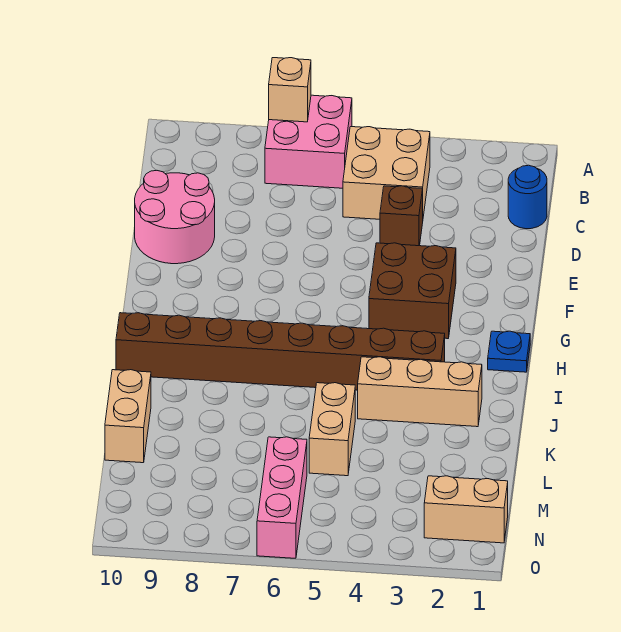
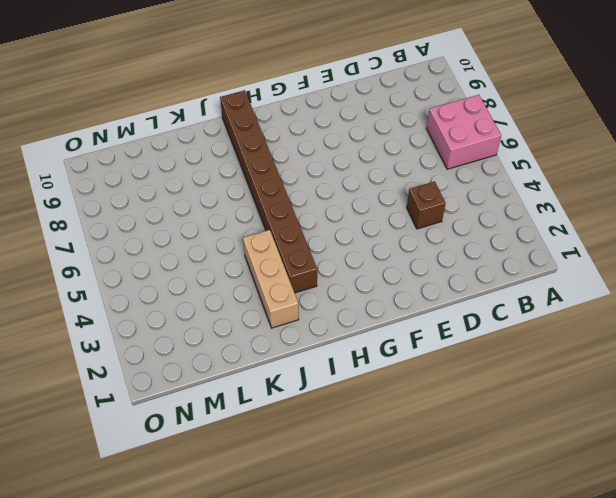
none -> tan 2x2 brick [343,127,430,219]
none -> blue 1x1 round brick [508,165,547,229]
none -> pink 2x2 round brick [135,170,215,264]

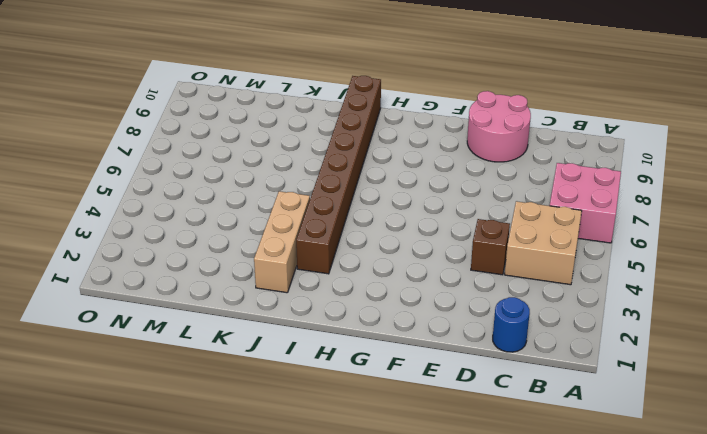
none -> brown 2x2 brick [369,243,456,339]
none -> blue 1x1 plate [488,331,530,372]
none -> tan 1x2 brick [309,383,355,476]

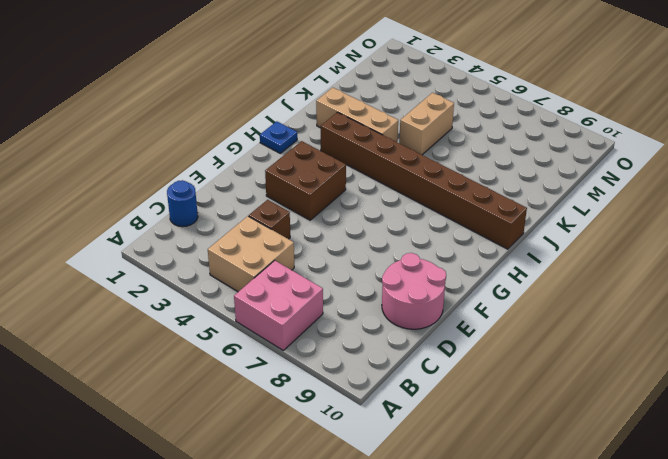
none -> tan 1x2 brick [105,370,151,463]
none -> pink 1x3 brick [257,437,307,558]
none -> tan 1x2 brick [424,476,508,543]

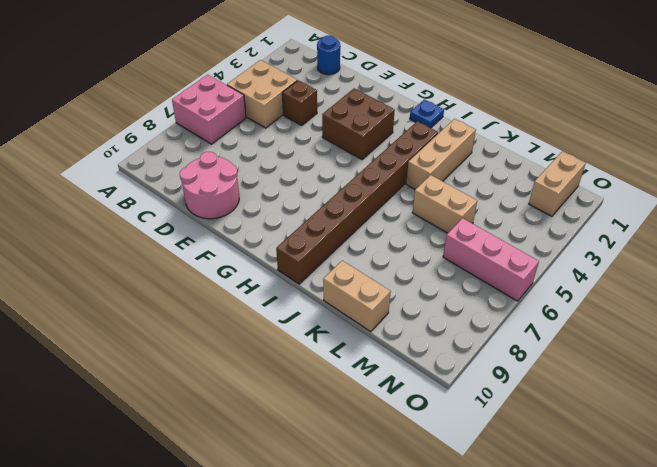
none -> tan 1x1 brick [269,58,311,122]

